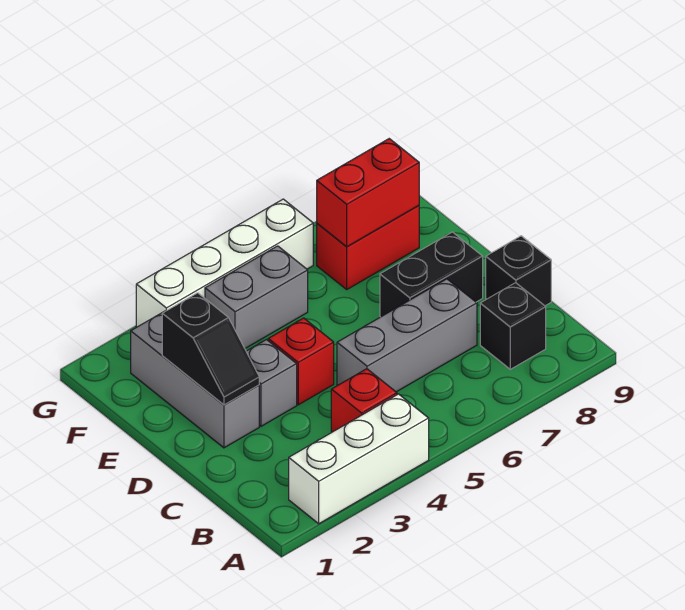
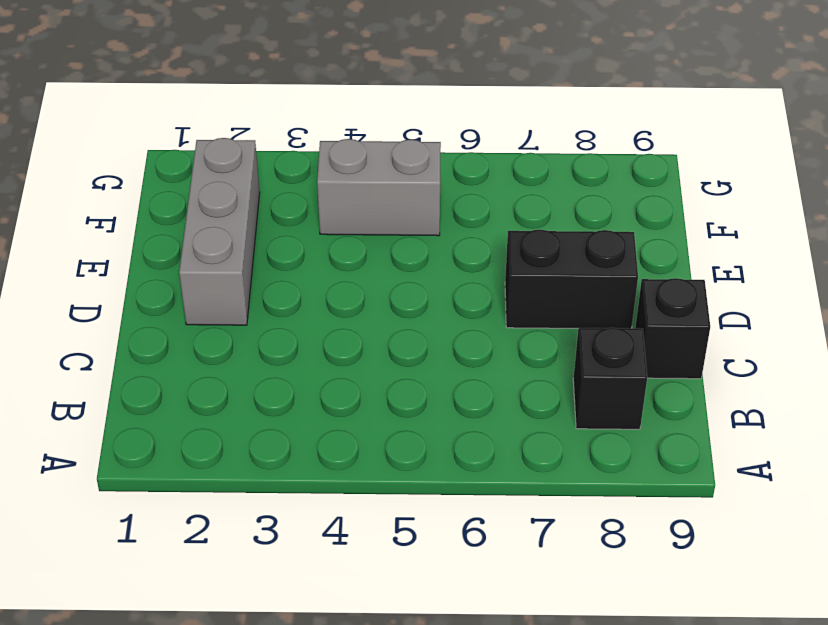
none -> white 1x3 brick [289,394,429,524]
none -> red 1x1 brick [331,369,397,432]
none -> grey 1x3 brick [337,279,477,392]

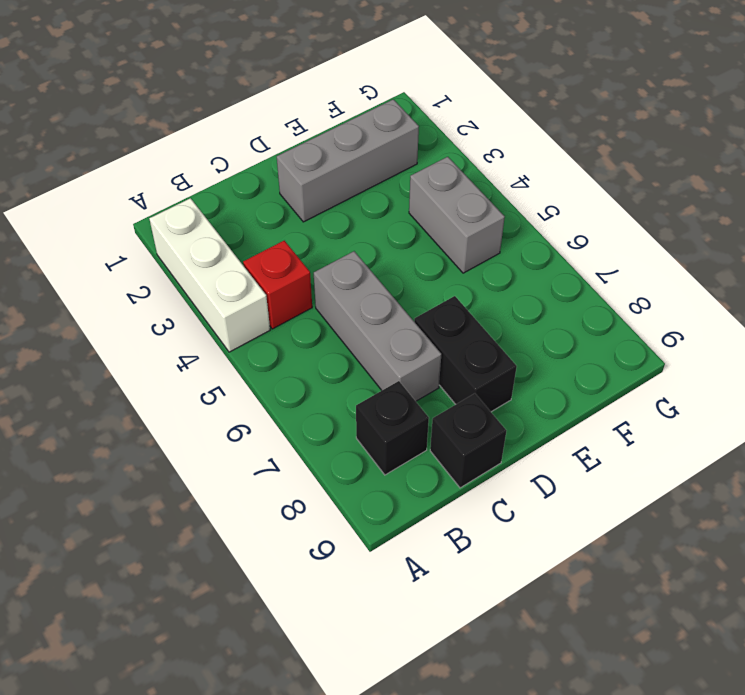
none -> grey 1x1 brick [246,340,297,426]
none -> red 1x1 brick [268,318,334,405]
none -> red 1x2 brick [317,205,419,289]

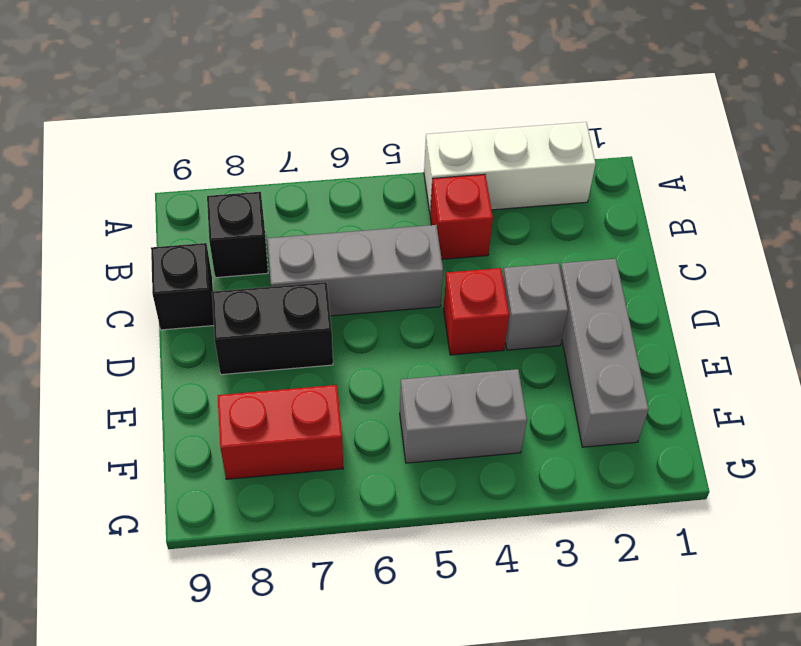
none -> white 1x4 brick [136,199,313,327]
none -> black 1x2 slope [162,293,259,405]
none -> red 1x2 brick [317,139,419,247]

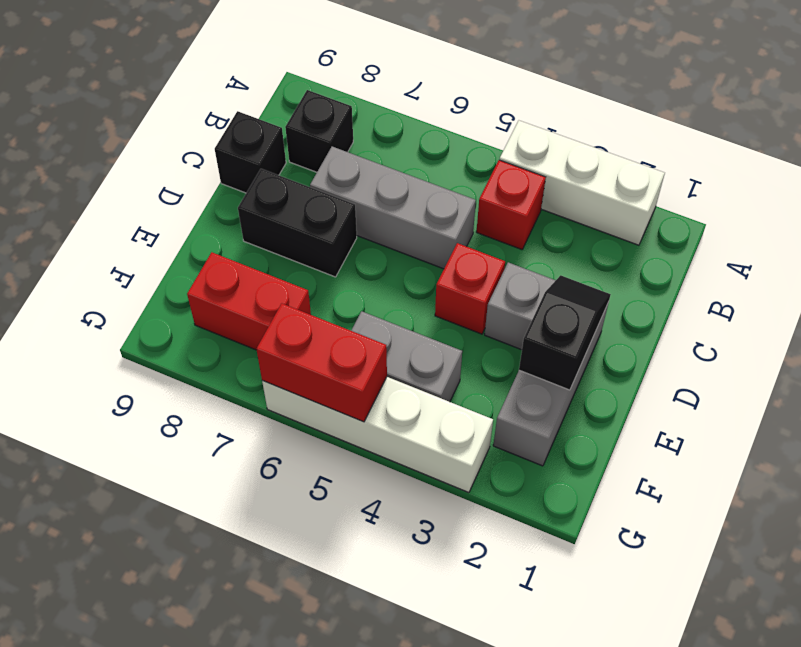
red 1x2 brick [256,303,387,422] -> red 1x2 brick moved to [317,139,419,247]

